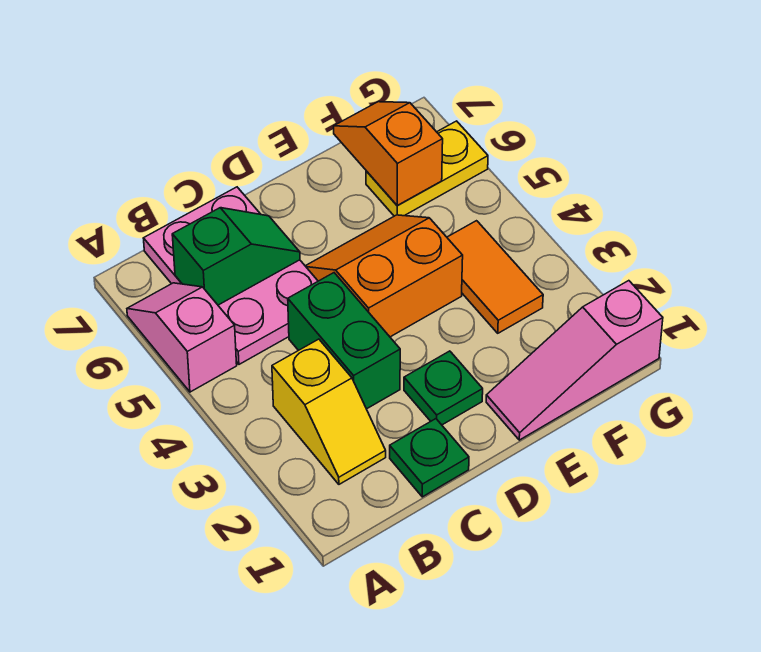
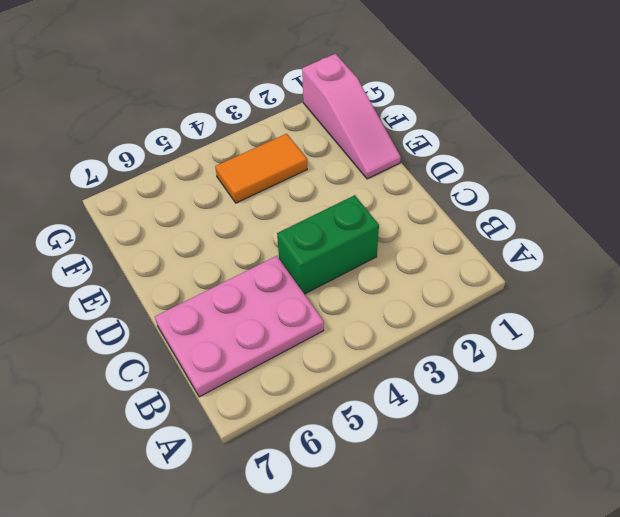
none -> pink 1x2 slope [127,283,237,392]
none -> yellow 1x2 slope [272,339,386,484]
none -> green 1x1 plate [390,419,469,497]

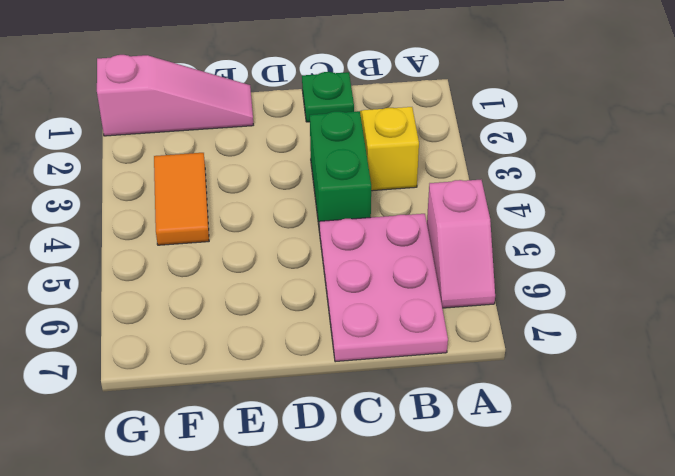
none -> green 1x1 plate [404,351,483,425]
none -> orange 2x2 slope [306,215,463,337]
none -> yellow 1x2 plate [366,121,488,216]

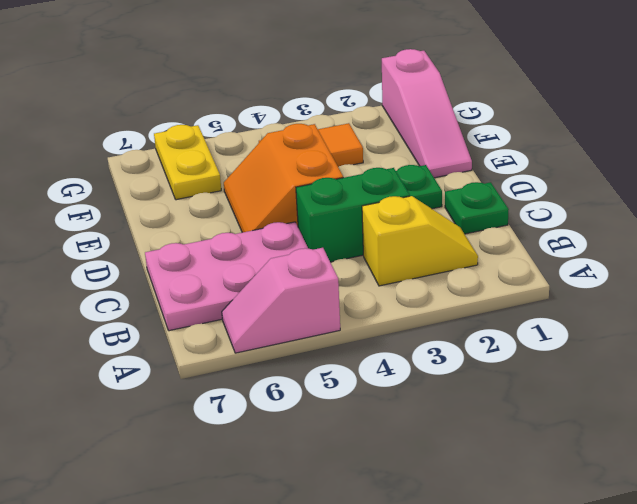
none -> green 1x2 slope [172,208,300,305]
none -> orange 1x2 slope [334,102,443,206]

